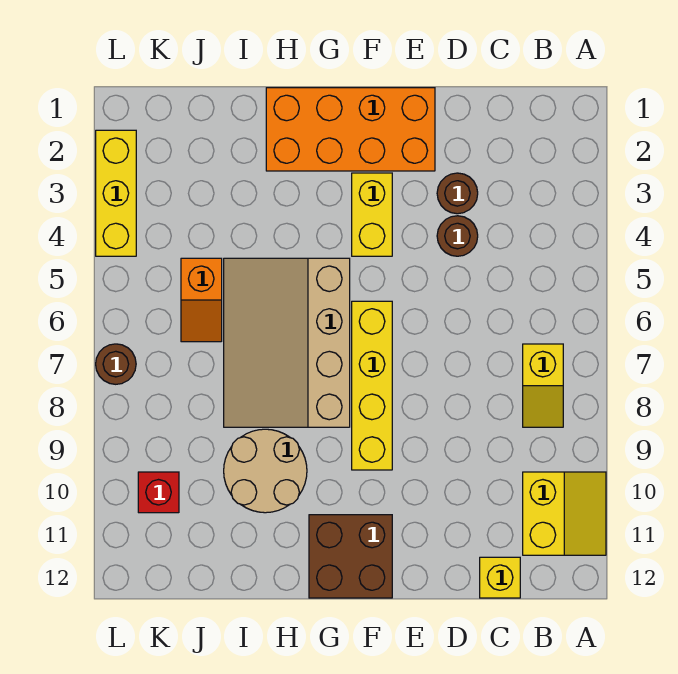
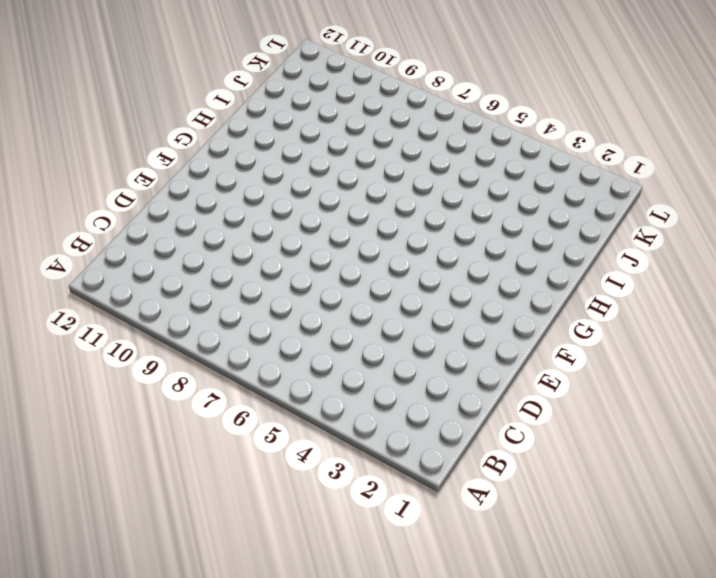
none -> yellow 2x2 slope [523,472,606,555]
none -> yellow 1x2 slope [523,344,563,427]
none -> yellow 1x1 brick [480,557,520,598]

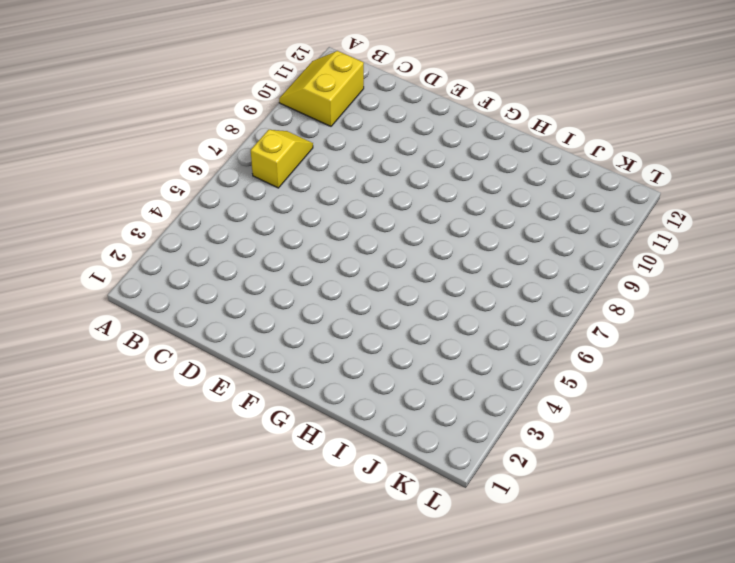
none -> yellow 1x1 brick [480,557,520,598]
none -> brown 1x1 round brick [437,173,478,214]
none -> brown 1x1 round brick [437,216,478,256]

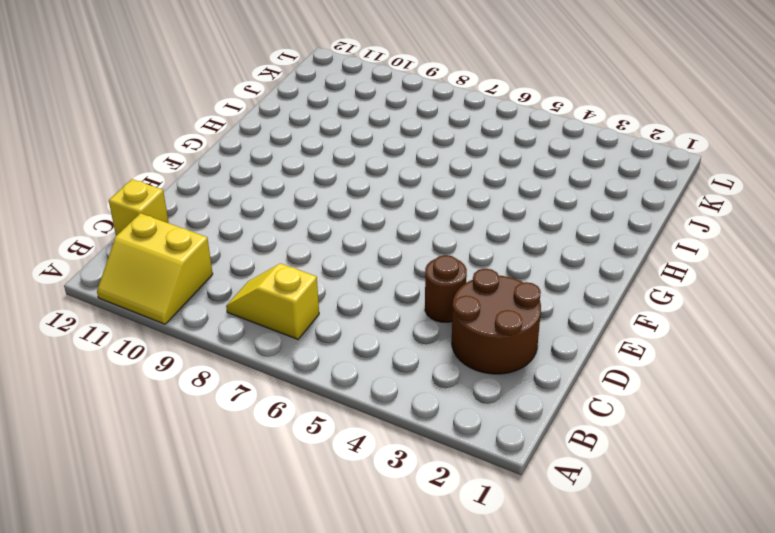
brown 2x2 round brick [452,269,541,374] -> brown 1x1 round brick [437,173,478,214]
none -> orange 2x4 brick [266,88,435,171]
none -> yellow 1x2 brick [352,173,392,256]
none -> yellow 1x4 brick [352,301,392,470]

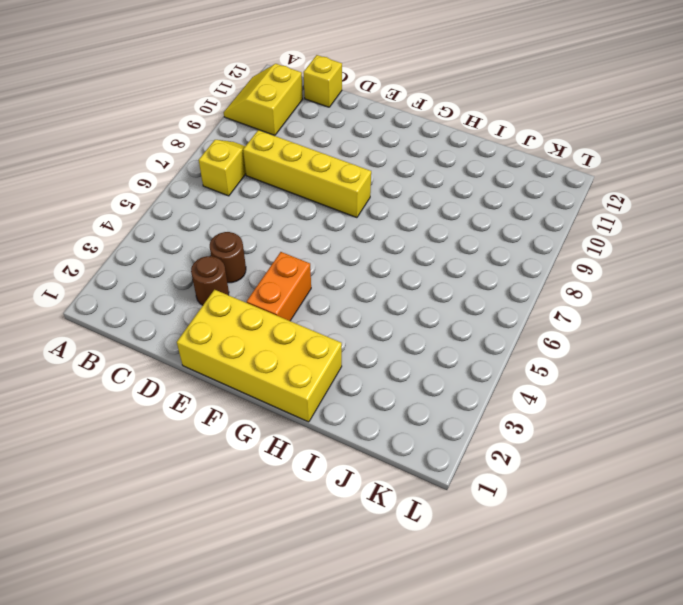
yellow 1x4 brick [243,130,371,218] -> yellow 1x4 brick turned to [352,301,392,470]
yellow 2x4 brick [177,290,342,422] -> orange 2x4 brick [266,88,435,171]
orange 1x2 brick [247,252,311,321] -> yellow 1x2 brick [352,173,392,256]
none -> brown 2x2 brick [309,515,392,598]
none -> tan 3x4 slope [224,258,350,427]
none -> tan 2x2 round brick [224,429,307,513]

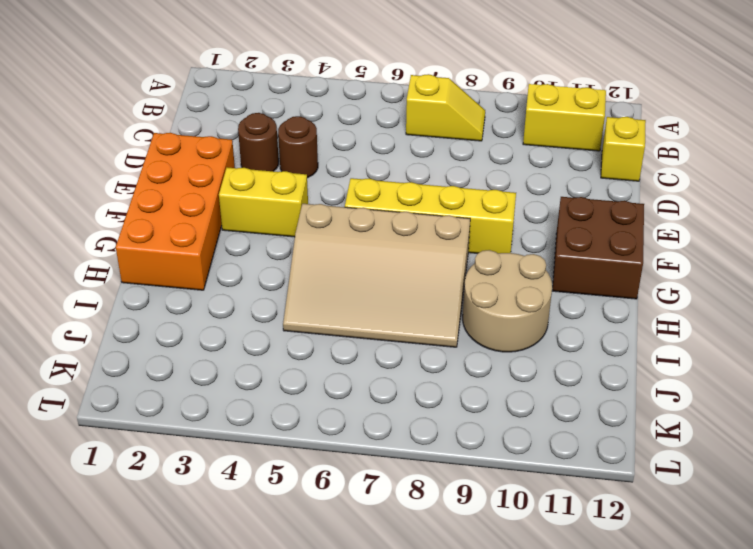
none -> orange 1x2 slope [181,258,222,342]
none -> red 1x1 brick [138,472,179,513]
none -> yellow 1x3 brick [96,130,136,256]

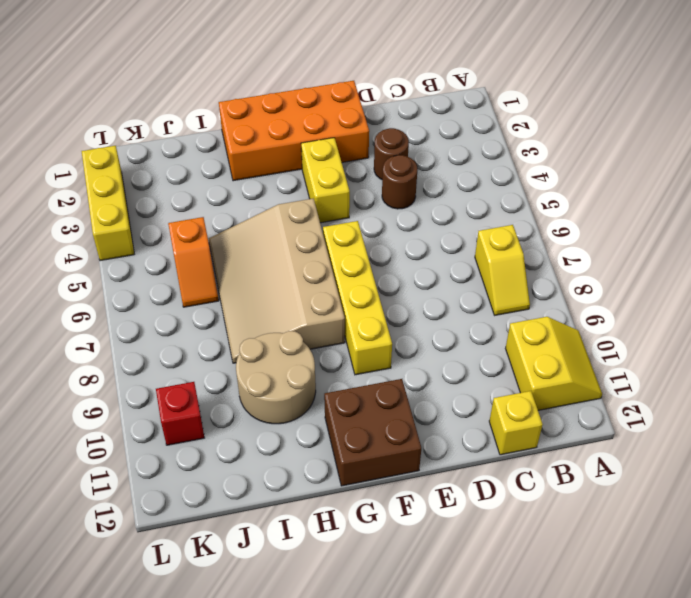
none -> brown 1x1 round brick [96,344,136,384]

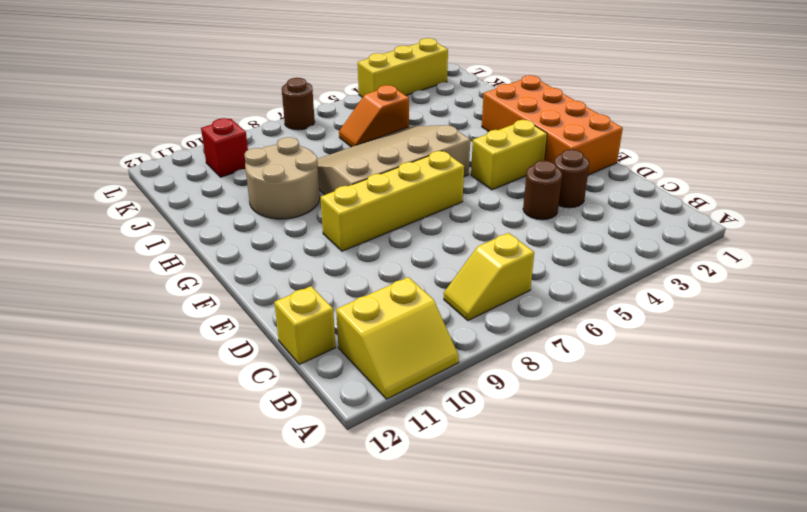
none -> brown 2x2 brick [309,515,392,598]

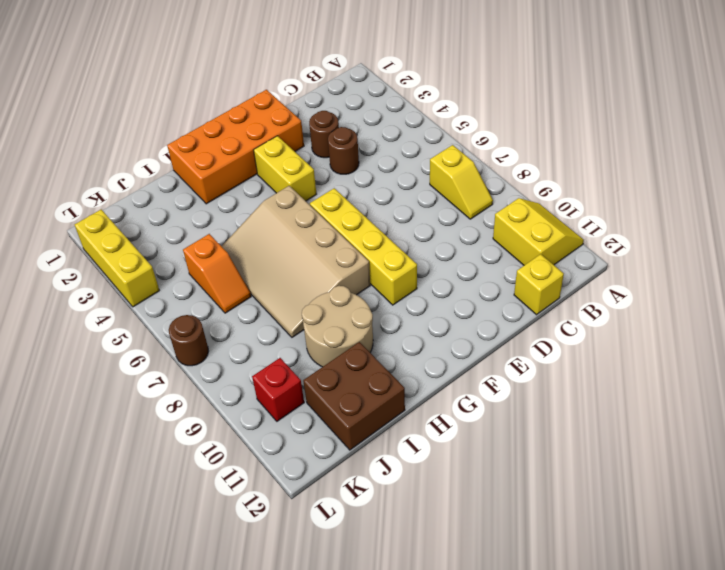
brown 2x2 brick [303,342,405,450] -> brown 2x2 brick moved to [309,515,392,598]

